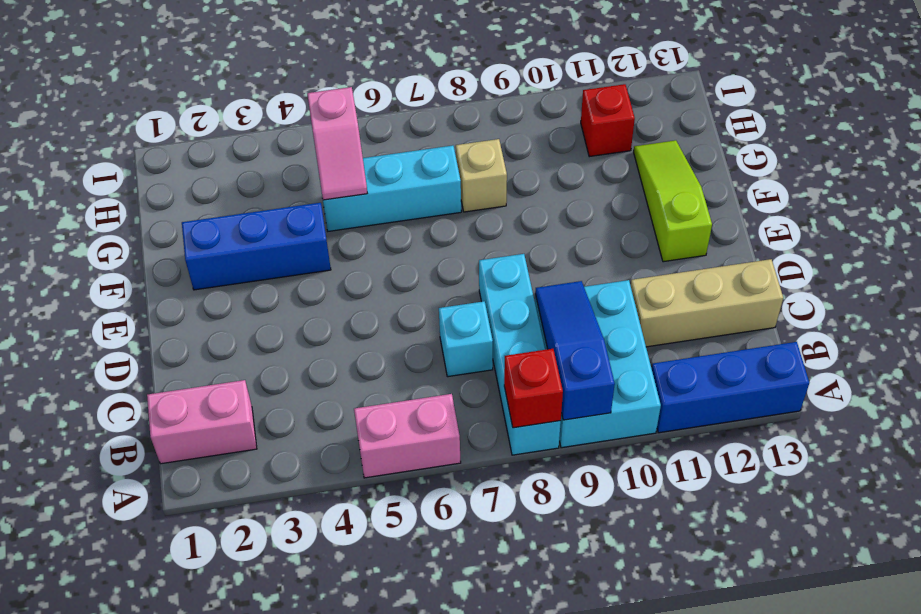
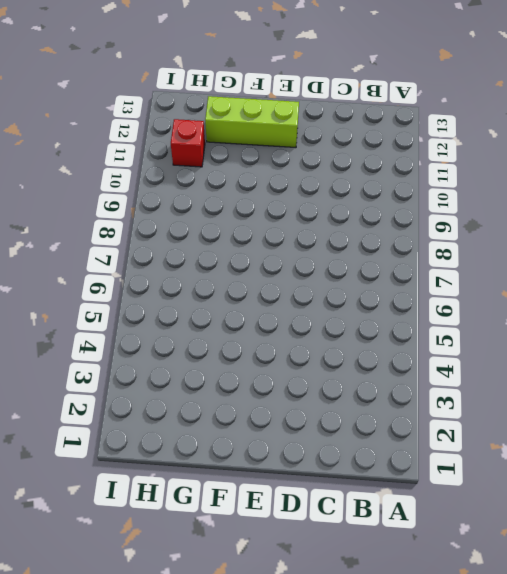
lime 1x3 brick [205,96,299,148] -> lime 1x3 slope [634,140,712,262]
none -> pink 1x2 brick [354,394,461,478]
none -> cyan 1x4 brick [479,254,561,455]
none -> cyan 2x3 brick [535,280,661,448]

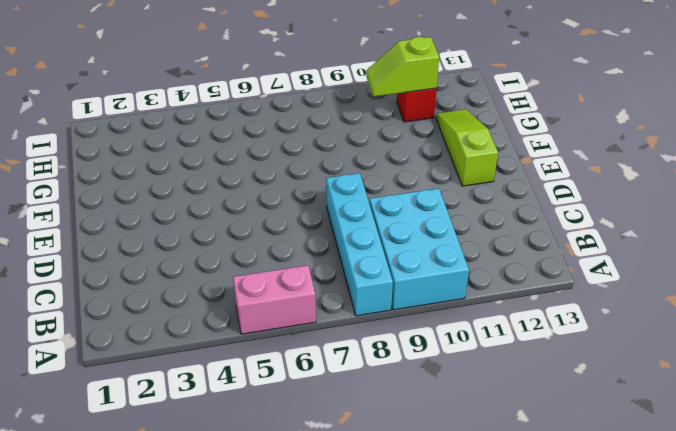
lime 1x2 slope [366,37,439,97] -> none
none -> blue 1x3 brick [652,342,809,433]
none -> pink 1x2 brick [147,380,257,464]
none -> cyan 1x1 brick [439,301,493,377]

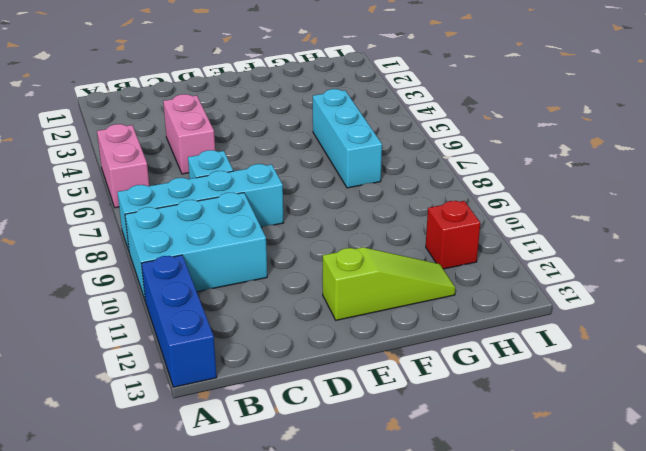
pink 1x2 brick [163,94,215,174] -> pink 1x2 brick moved to [147,380,257,464]
none -> tan 1x3 brick [631,259,783,347]
none -> blue 1x3 brick [182,203,331,290]
none -> tan 1x1 brick [456,139,507,212]

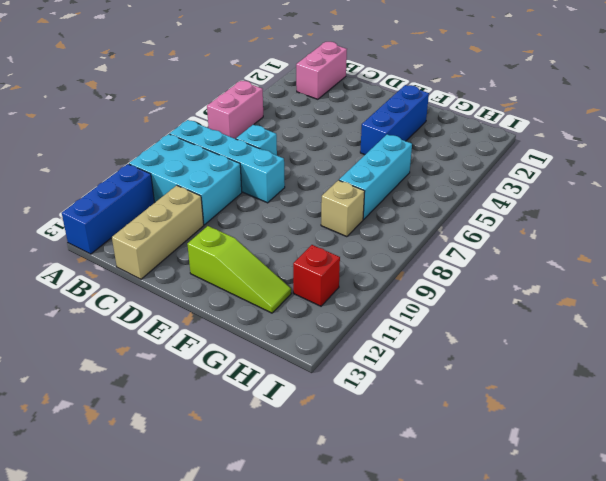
none -> red 1x1 brick [504,349,563,428]
none -> blue 1x3 slope [535,281,615,420]
none -> pink 1x2 slope [307,87,367,200]

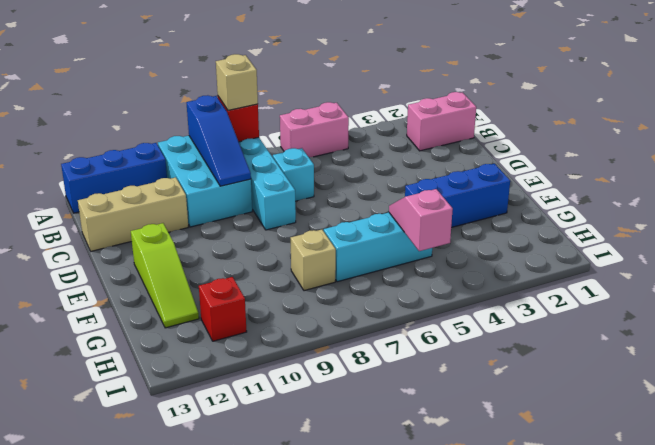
tan 1x1 brick [216,54,258,110] -> none

